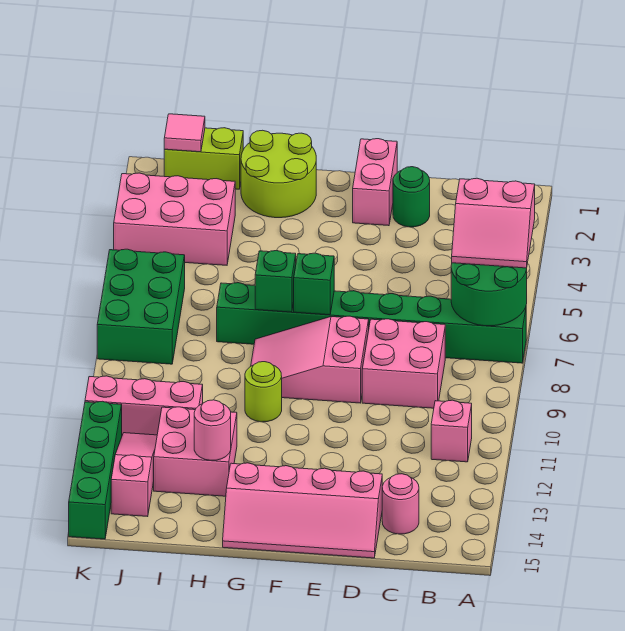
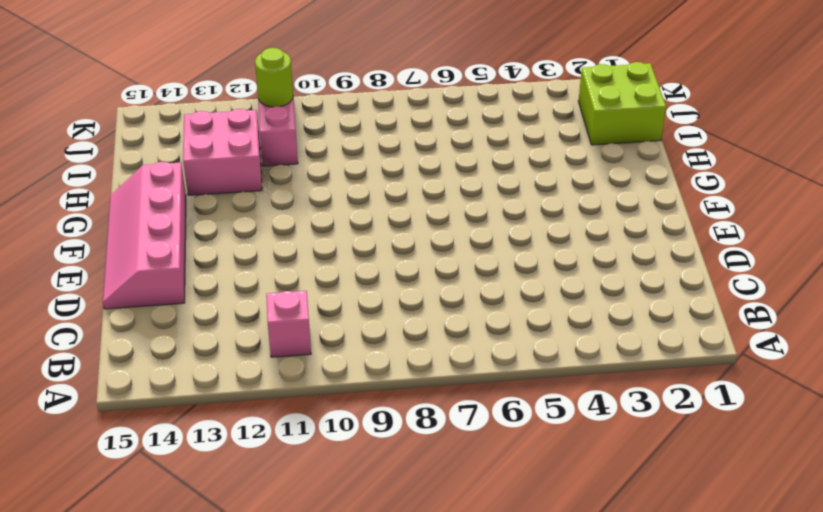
lime 2x2 brick [578,62,666,145] -> lime 1x2 brick [164,128,243,189]
lime 1x1 round brick [255,48,293,107] -> lime 1x1 round brick moved to [245,362,282,422]
none -> green 1x8 brick [217,283,526,363]
none -> pink 2x2 brick [362,319,445,408]
none -> pink 1x1 round brick [382,474,419,534]

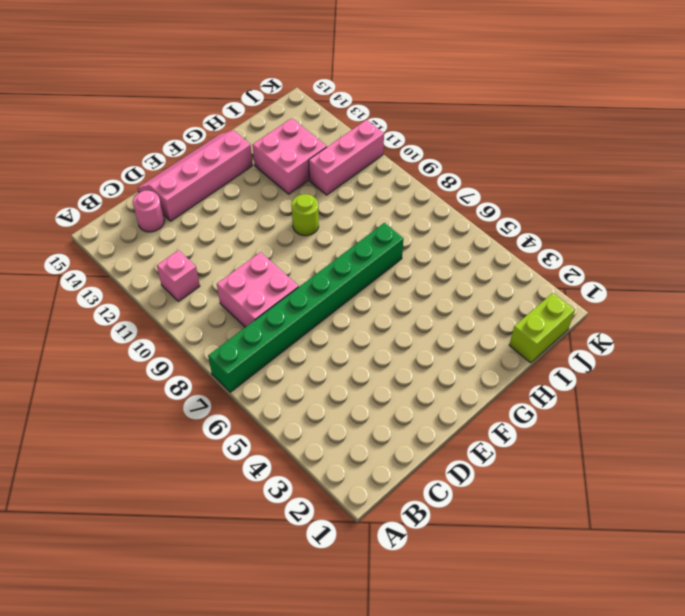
none -> green 1x1 round brick [393,167,430,227]
none -> pink 1x2 brick [353,139,397,226]
none -> pink 2x3 slope [251,316,369,403]

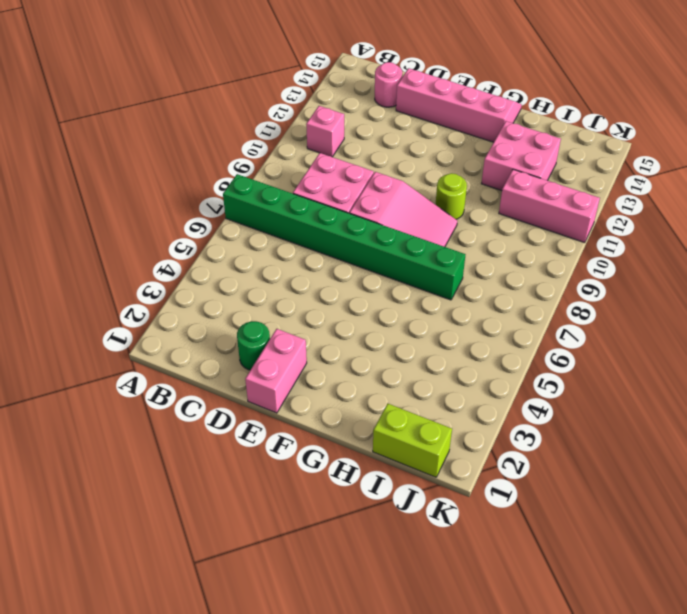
none -> lime 2x2 round brick [241,130,316,218]
none -> pink 2x3 brick [114,173,235,265]
none -> green 2x3 brick [97,249,185,364]

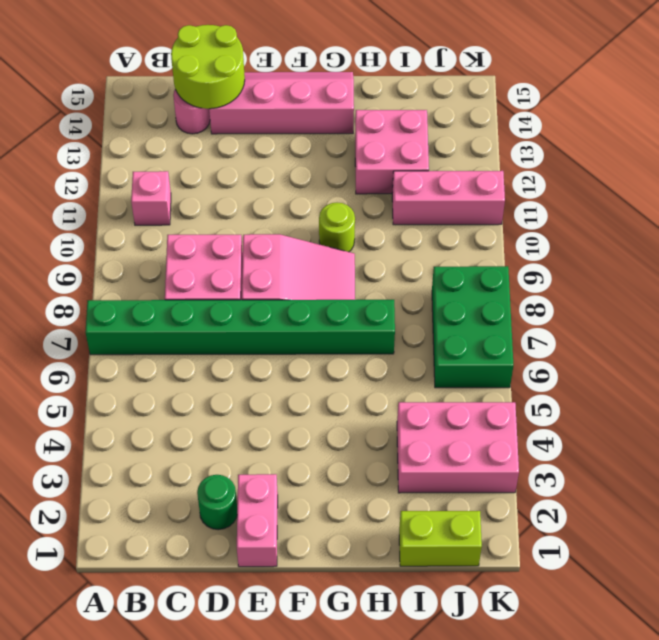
lime 2x2 round brick [171,25,245,109] -> lime 2x2 round brick moved to [241,130,316,218]
none -> pink 1x3 slope [111,433,157,517]
none -> green 1x4 brick [69,401,122,539]
none -> green 2x2 round brick [451,263,527,326]

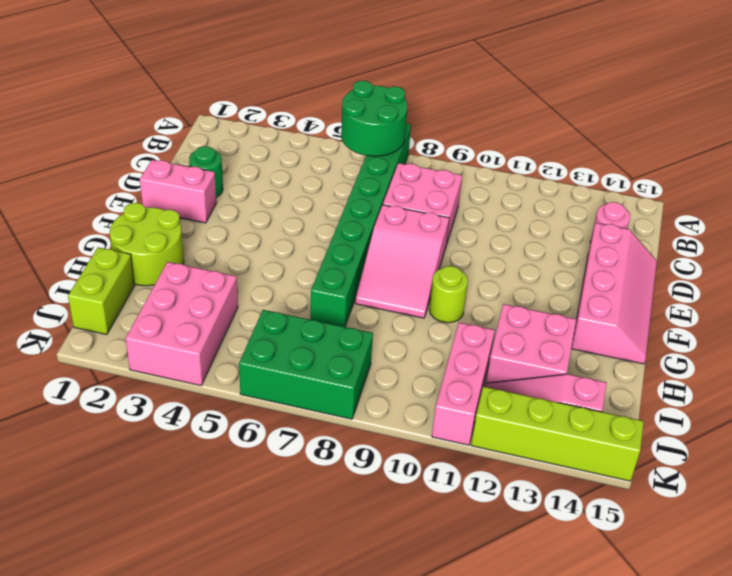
lime 1x4 brick [471,386,644,481] -> green 1x4 brick [69,401,122,539]
none -> pink 1x1 brick [431,400,472,462]
none -> green 1x1 brick [294,253,334,315]
none -> green 1x1 brick [255,251,296,312]

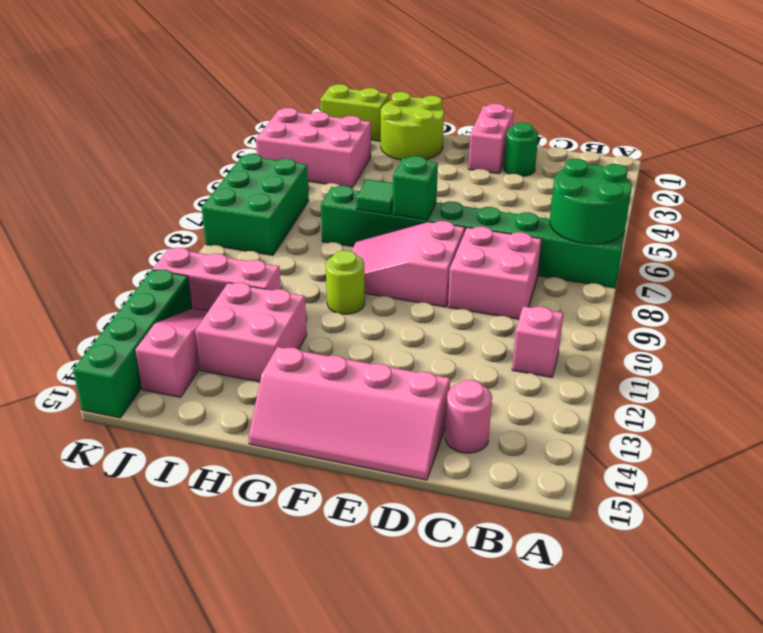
green 1x1 tile [356,179,393,214] -> green 1x1 brick [255,251,296,312]
none -> pink 1x1 round brick [194,400,231,460]
none -> pink 1x1 tile [164,114,205,152]
none -> pink 2x2 slope [452,178,535,268]

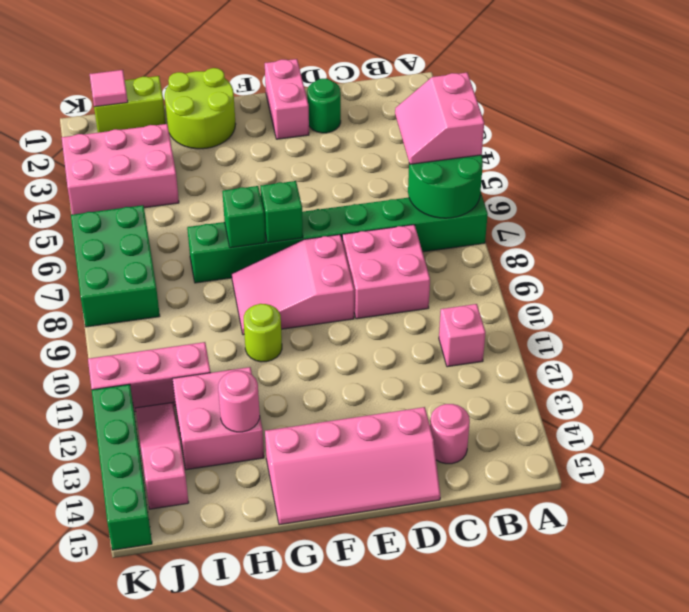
pink 2x2 slope [395,73,484,164] -> pink 2x2 slope turned to [452,178,535,268]

